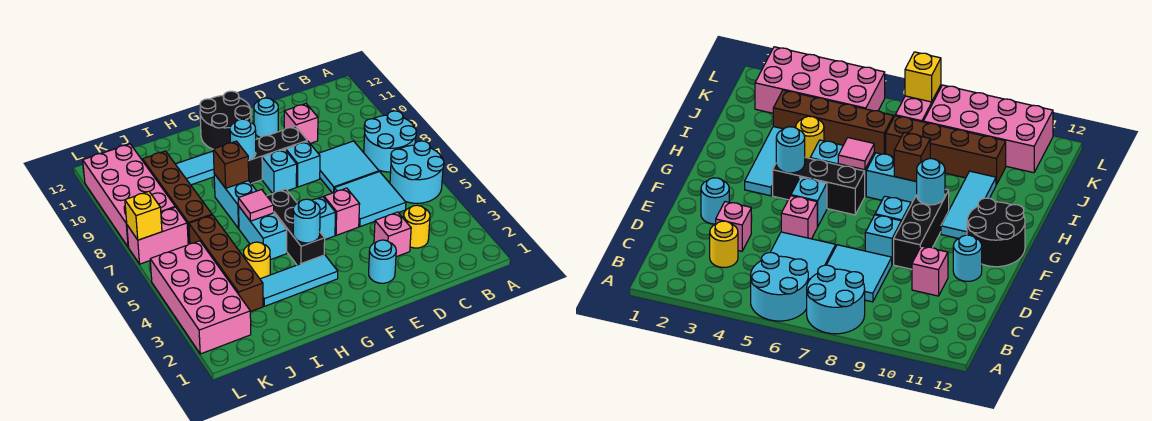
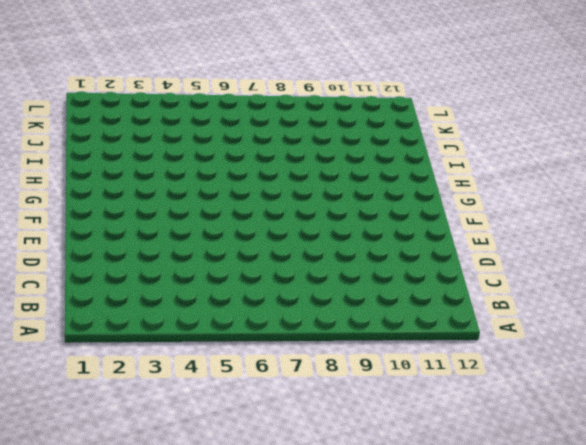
none -> cyan 2x2 round brick [390,141,444,203]
none -> cyan 2x2 round brick [364,111,416,172]
none -> yellow 1x1 round brick [404,205,430,248]
none -> cyan 2x2 tile [334,172,406,227]

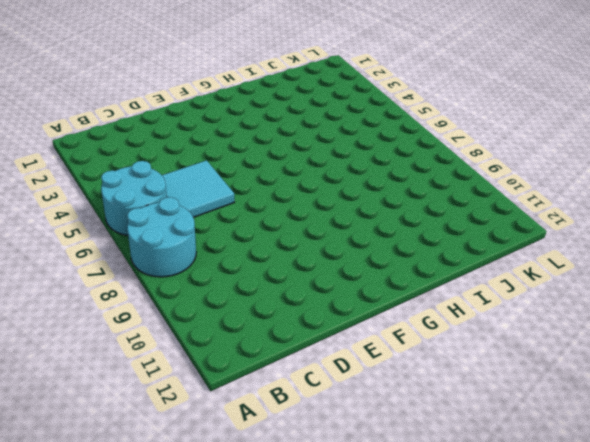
none -> yellow 1x1 round brick [404,205,430,248]
none -> cyan 2x2 tile [318,141,379,193]
none -> pink 1x1 brick [374,212,411,257]
none -> pink 1x1 brick [284,104,318,143]

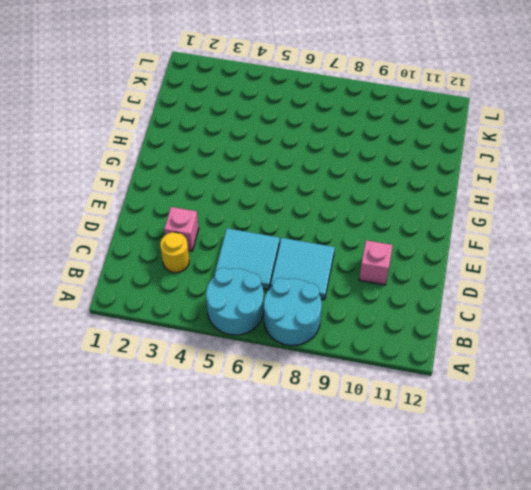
none -> cyan 1x1 round brick [369,240,396,283]
none -> pink 1x1 brick [324,188,360,235]
none -> cyan 1x1 brick [286,141,320,187]
none -> black 1x3 brick [248,126,307,184]

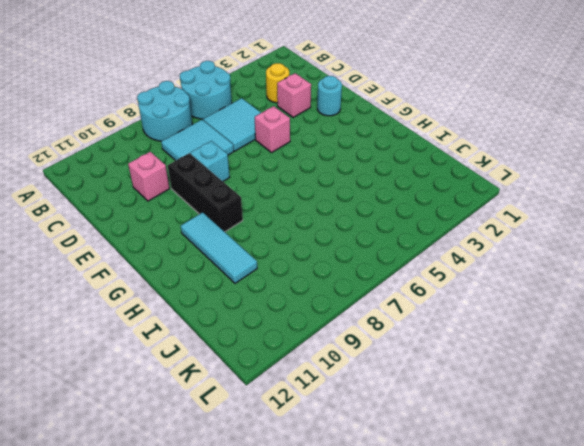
none -> cyan 1x1 round brick [254,98,278,138]
none -> cyan 1x1 brick [312,197,336,239]
none -> cyan 1x1 brick [262,149,297,194]
none -> black 2x2 round brick [200,91,251,149]

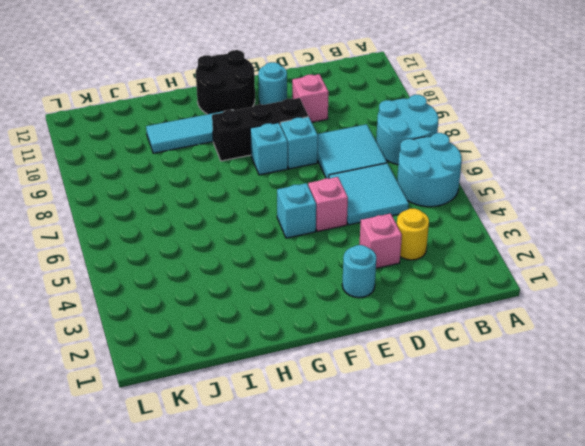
none -> cyan 1x3 tile [260,255,338,306]
none -> black 1x3 brick [267,189,325,265]
none -> cyan 1x2 brick [239,207,287,260]
none -> cyan 1x2 brick [214,174,256,228]

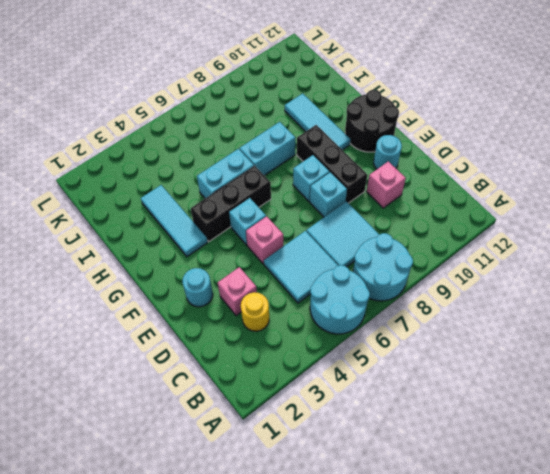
none -> yellow 1x1 round brick [244,242,270,279]
none -> brown 1x4 brick [189,215,263,312]
none -> brown 1x4 brick [143,151,212,244]
none -> pink 2x4 brick [150,241,251,354]

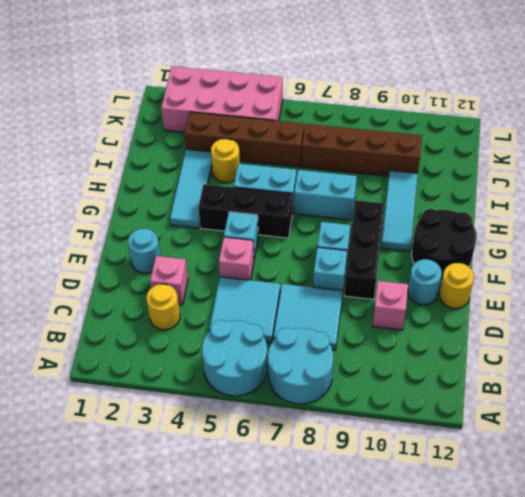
yellow 1x1 round brick [439,263,474,309] -> none
none -> pink 1x2 brick [127,207,188,264]
none -> pink 2x4 brick [83,144,175,247]
none -> cyan 1x1 round brick [293,199,320,243]
none -> cyan 1x1 round brick [230,119,256,160]

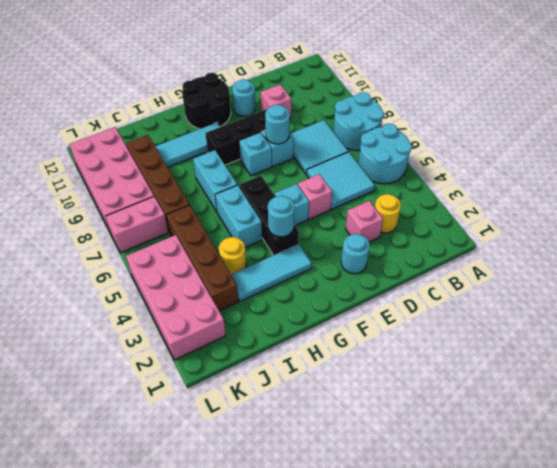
cyan 1x1 round brick [265,105,290,144] -> cyan 1x1 round brick moved to [230,119,256,160]
none -> pink 1x1 tile [238,190,274,221]
none -> brown 1x1 brick [213,141,249,188]
none -> yellow 1x1 brick [125,192,162,240]

